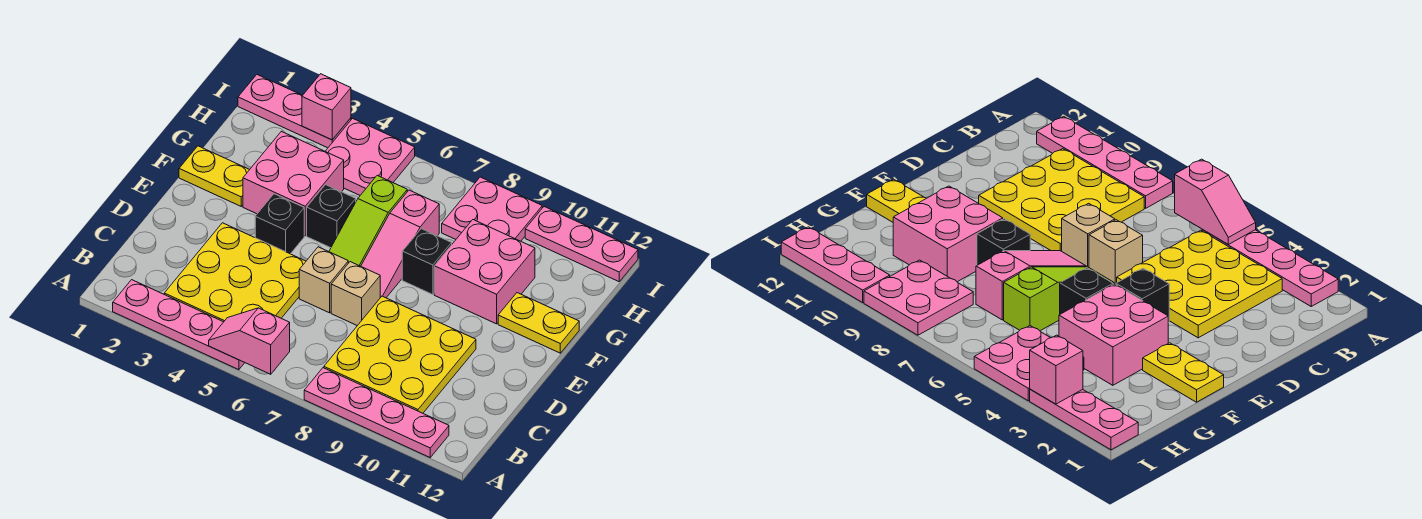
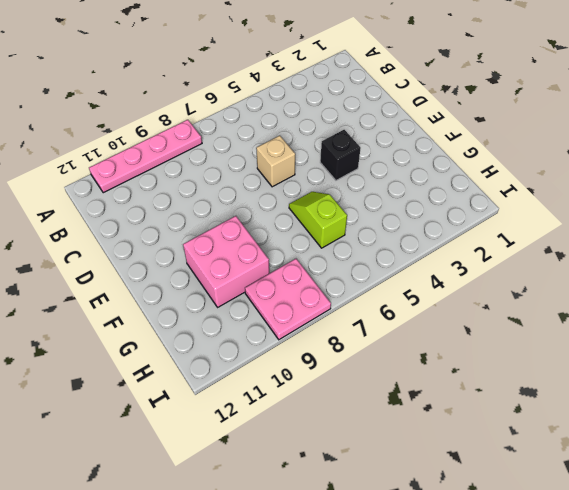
lime 1x2 slope [289,192,347,248] -> lime 1x3 slope [329,176,407,266]
none -> pink 1x4 plate [113,280,245,370]
none -> yellow 3x3 plate [164,223,306,322]
none -> yellow 3x3 plate [324,296,476,413]

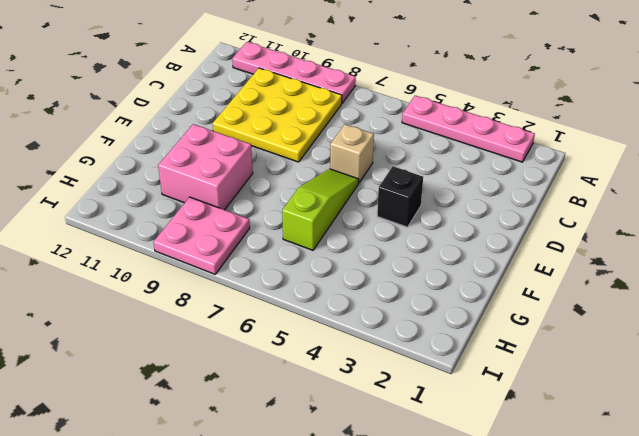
none -> yellow 3x3 plate [164,223,306,322]
none -> tan 1x1 brick [331,262,380,326]
none -> pink 1x3 slope [361,190,439,298]

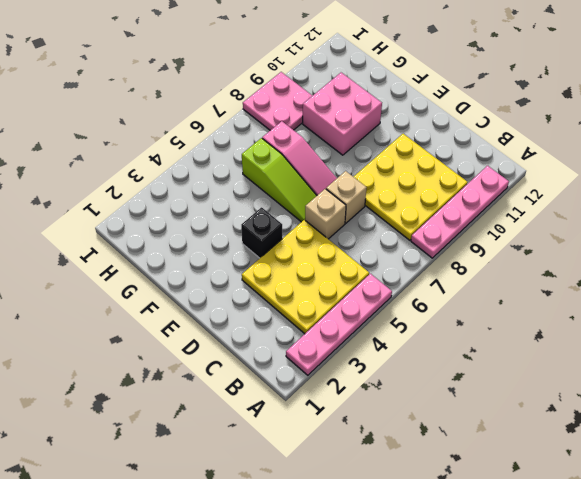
none -> yellow 1x2 plate [179,146,249,206]
none -> pink 2x2 brick [243,131,344,236]
none -> black 1x1 brick [307,185,356,248]

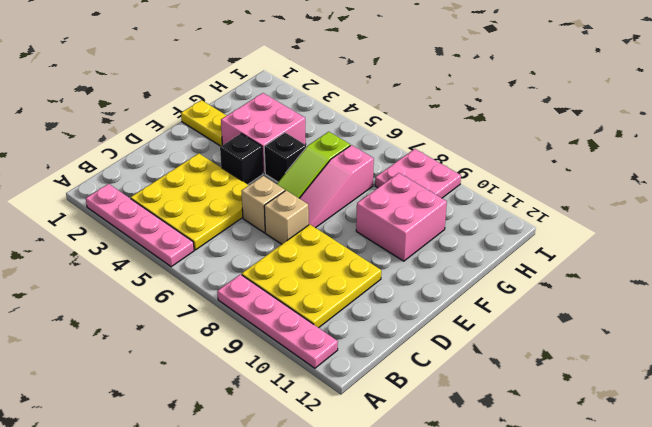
none -> black 1x1 brick [402,229,452,295]
none -> yellow 1x2 plate [498,293,579,353]
none -> pink 2x2 plate [325,118,415,195]

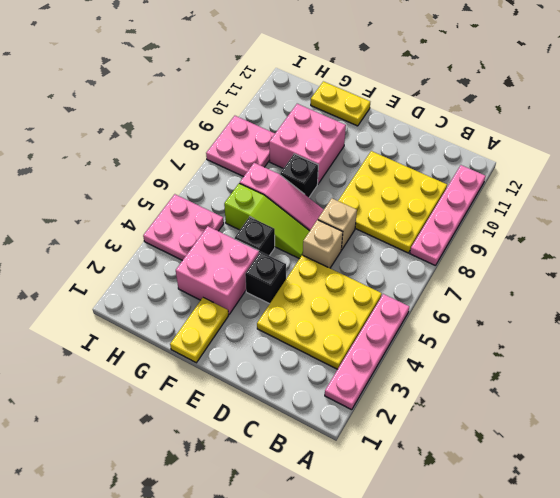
yellow 1x2 plate [311,81,370,126] -> yellow 1x2 plate turned to [498,293,579,353]
none -> pink 1x3 plate [238,75,351,148]
none -> pink 1x3 plate [525,207,638,282]
none -> pink 1x2 slope [209,308,290,374]

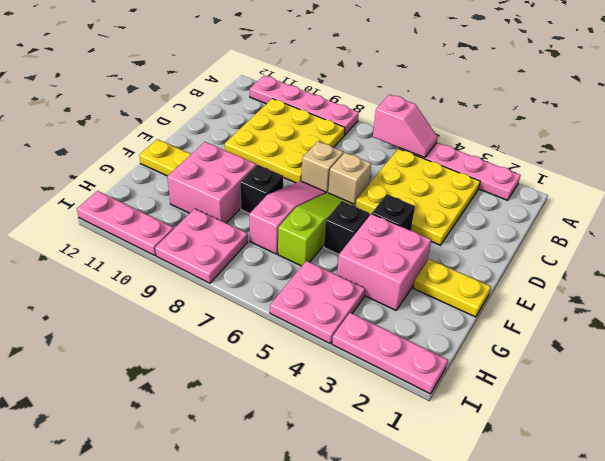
none -> pink 1x1 brick [302,74,351,140]

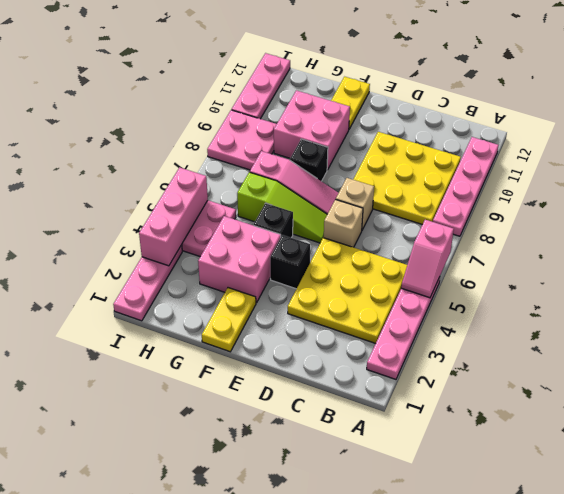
pink 1x3 brick [139,167,208,266] -> pink 1x1 brick [302,74,351,140]

